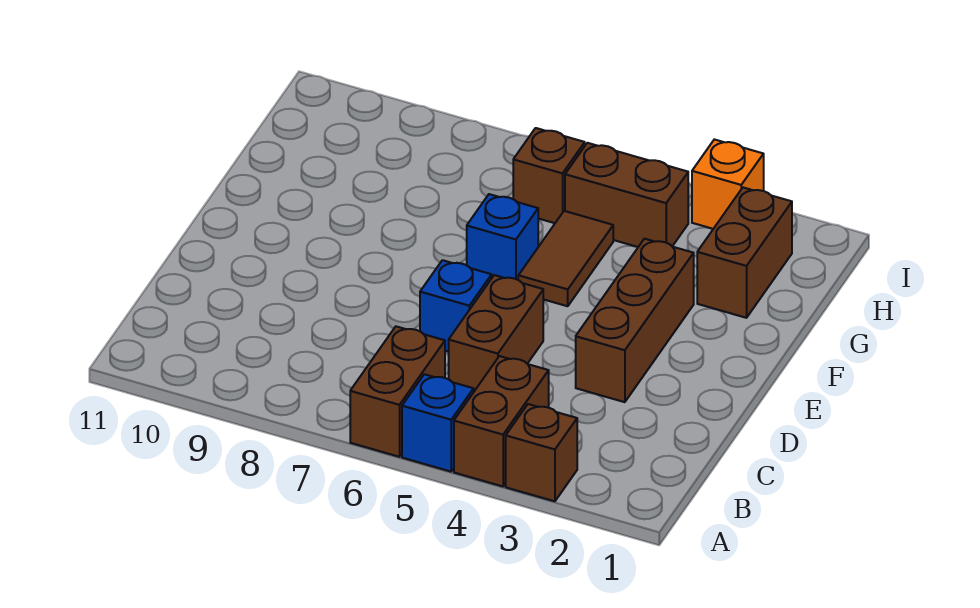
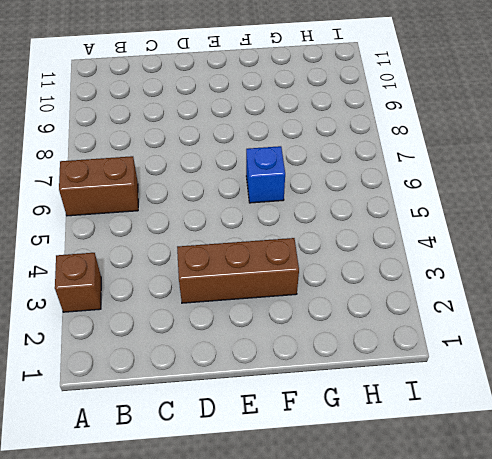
none -> brown 1x2 brick [454,356,549,486]
none -> blue 1x1 brick [402,374,474,472]
none -> brown 1x2 brick [449,275,543,391]

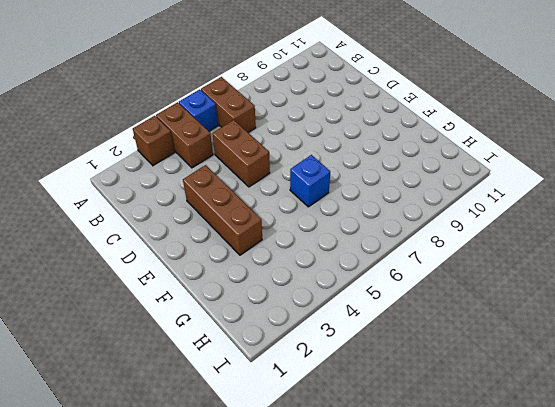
none -> blue 1x1 brick [420,260,492,352]
none -> brown 1x2 tile [518,211,613,306]
none -> brown 1x2 brick [697,188,792,318]

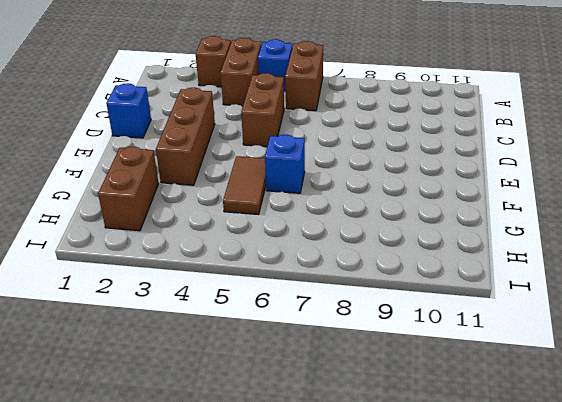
blue 1x1 brick [106,83,151,138] -> blue 1x1 brick moved to [420,260,492,352]
none -> brown 1x2 brick [565,143,688,247]
none -> brown 1x1 brick [513,128,585,223]
none -> orange 1x1 brick [692,139,764,229]

